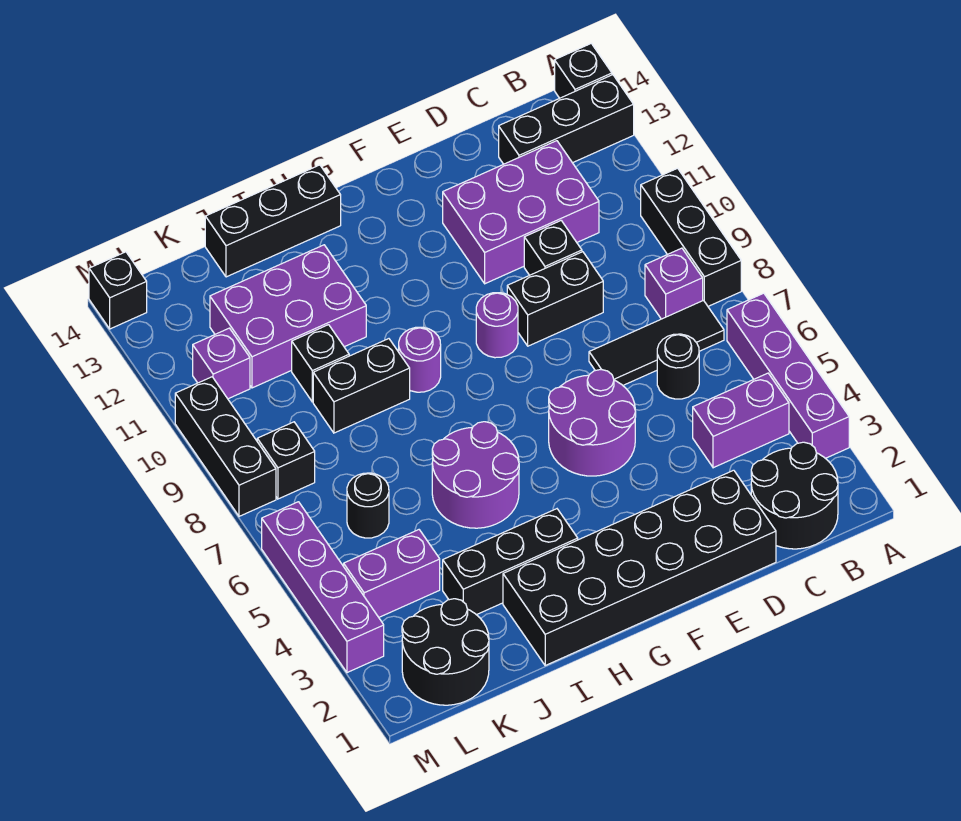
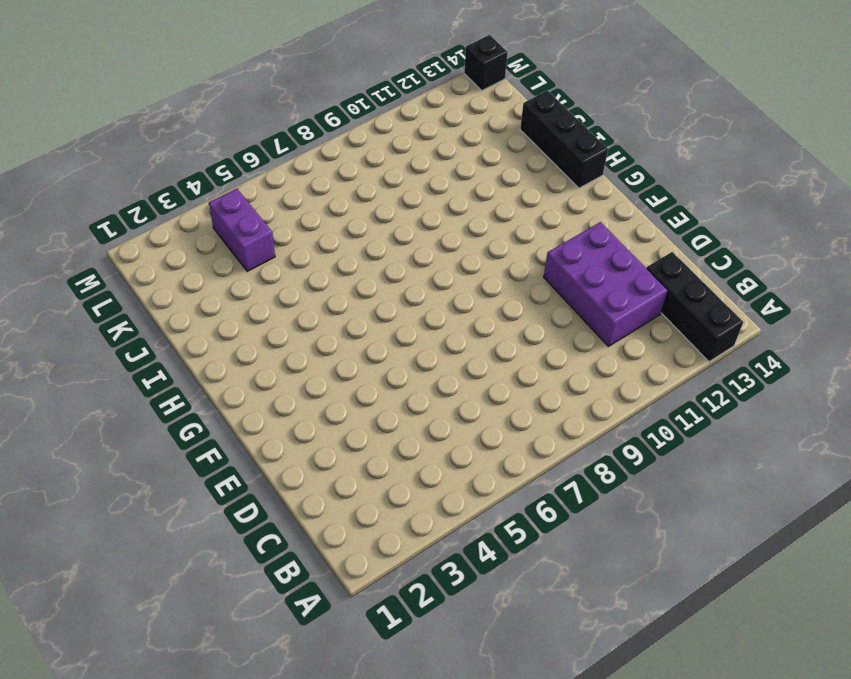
none -> purple 1x4 brick [727,293,849,458]
none -> black 1x3 brick [641,168,741,306]
none -> black 1x1 brick [555,43,612,98]
none -> black 2x2 round brick [751,442,838,549]

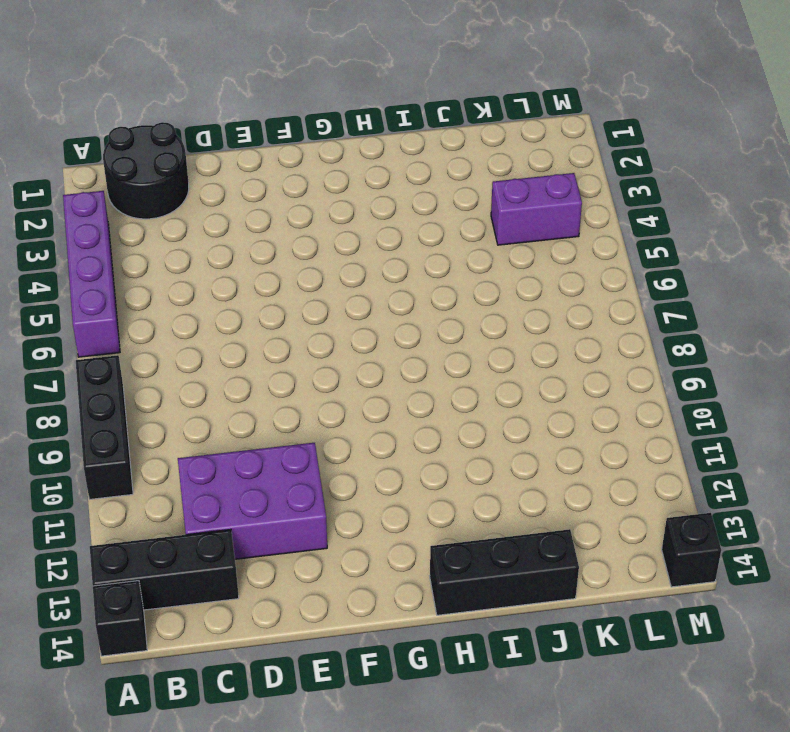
none -> purple 1x2 brick [693,373,789,468]
none -> black 1x3 tile [589,301,724,385]
none -> purple 1x1 brick [645,248,703,319]
none -> black 1x1 round brick [657,334,699,399]

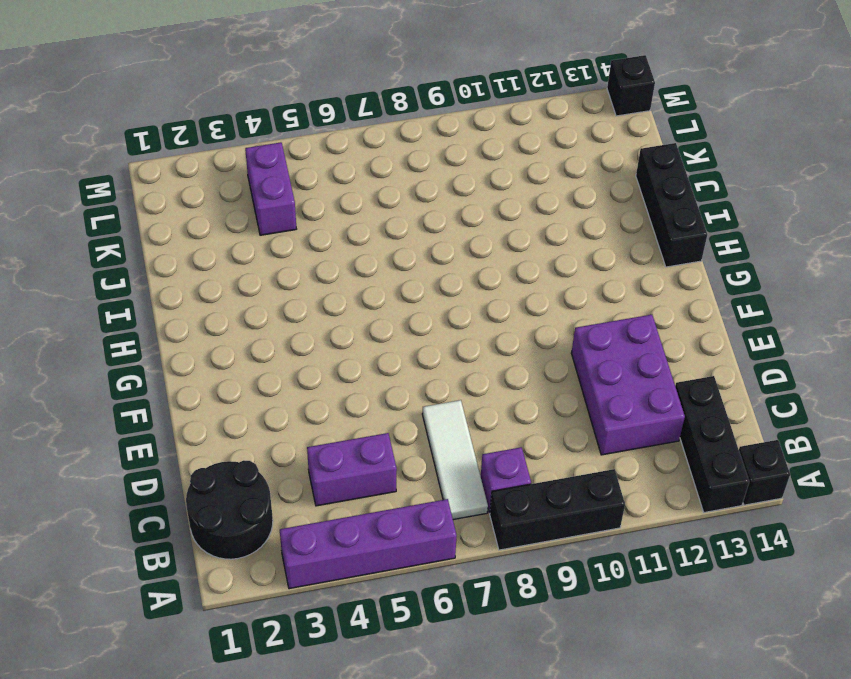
white 1x3 tile [422,400,488,520] -> black 1x3 tile [589,301,724,385]
purple 1x2 brick [307,433,397,506] -> purple 1x2 brick turned to [693,373,789,468]
none -> black 1x1 round brick [657,334,699,399]
none -> black 2x6 brick [503,470,776,665]
none -> black 1x2 brick [507,252,603,346]
none -> black 1x1 brick [524,221,582,275]

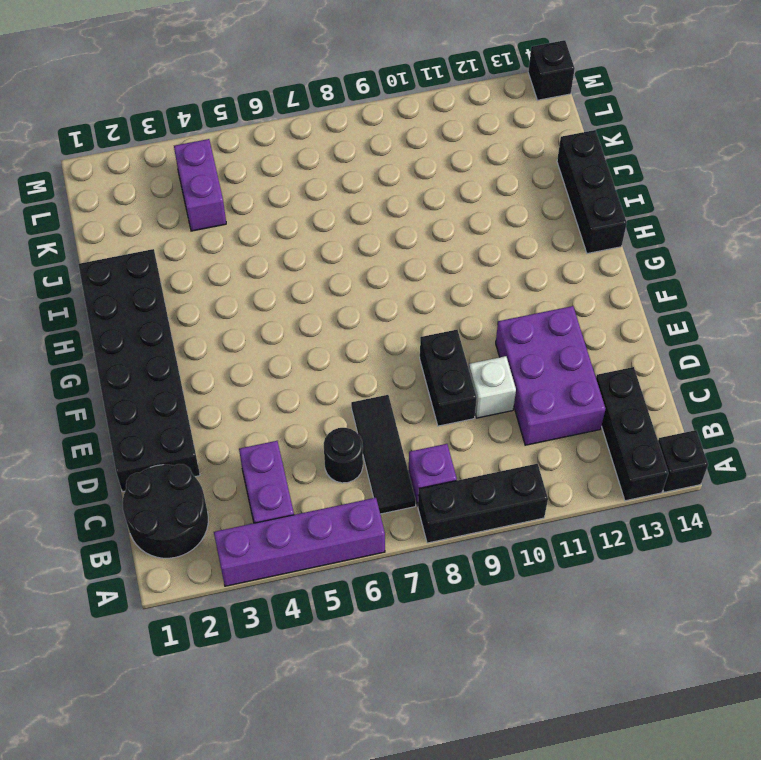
white 1x1 brick [469,356,516,418] -> black 1x1 brick [524,221,582,275]
none -> purple 2x2 round brick [549,370,636,476]
none -> purple 1x1 round brick [476,293,518,358]
none -> black 1x3 brick [443,509,578,615]
none -> purple 2x2 round brick [432,422,519,528]

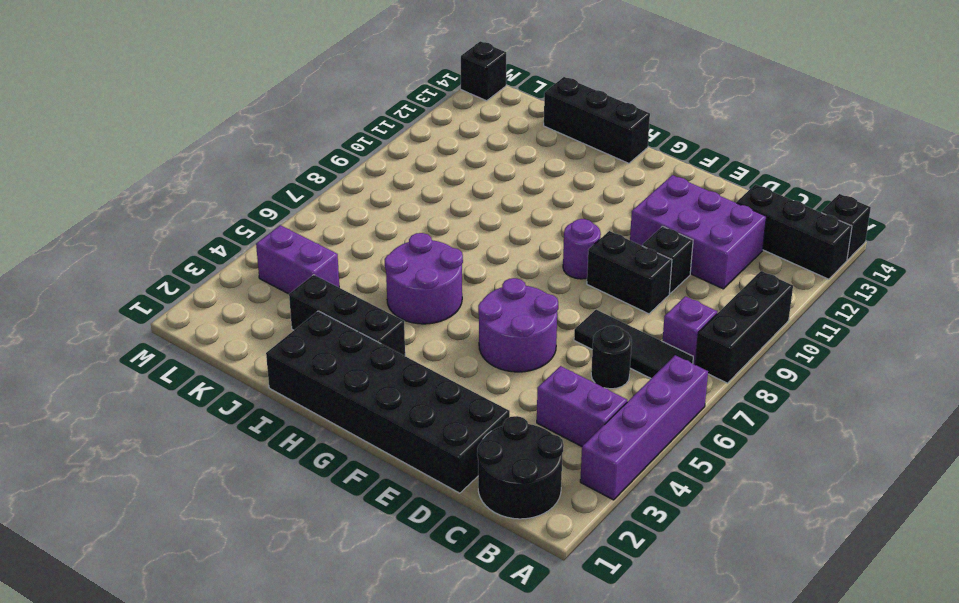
none -> purple 1x1 round brick [399,327,441,392]
none -> black 1x2 brick [313,339,410,433]
none -> purple 2x3 brick [210,245,366,388]
none -> black 1x1 brick [292,325,349,402]

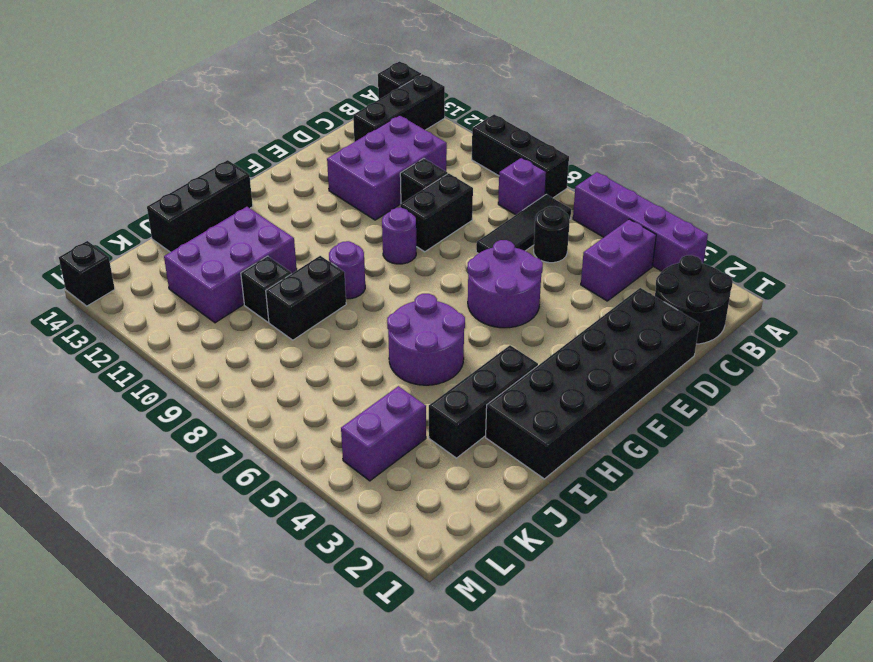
none -> black 2x2 round brick [402,599,489,705]
none -> black 1x1 round brick [347,473,389,538]
none -> black 1x1 brick [257,422,315,499]
none -> purple 1x1 brick [193,328,250,399]

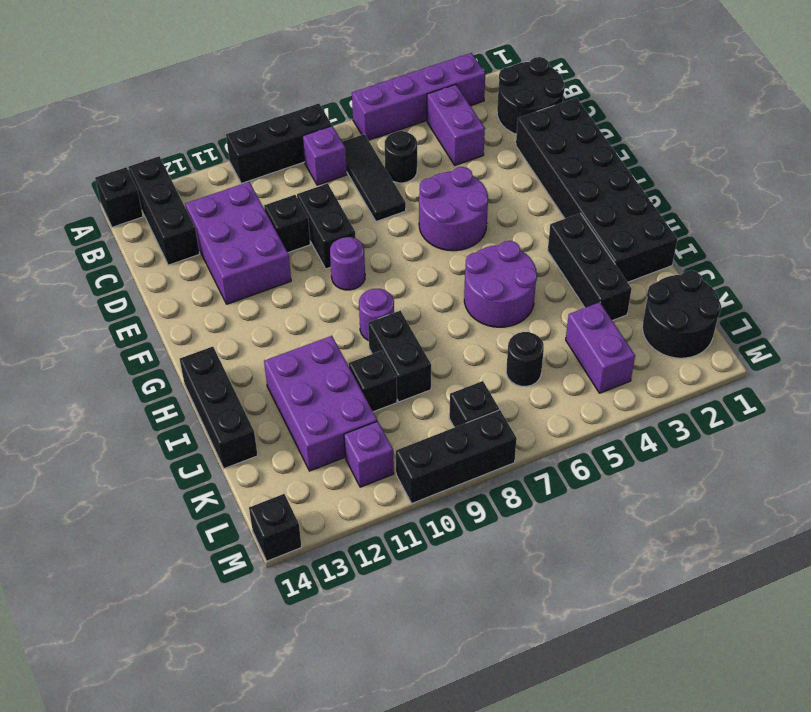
none -> purple 1x4 brick [262,502,384,673]

